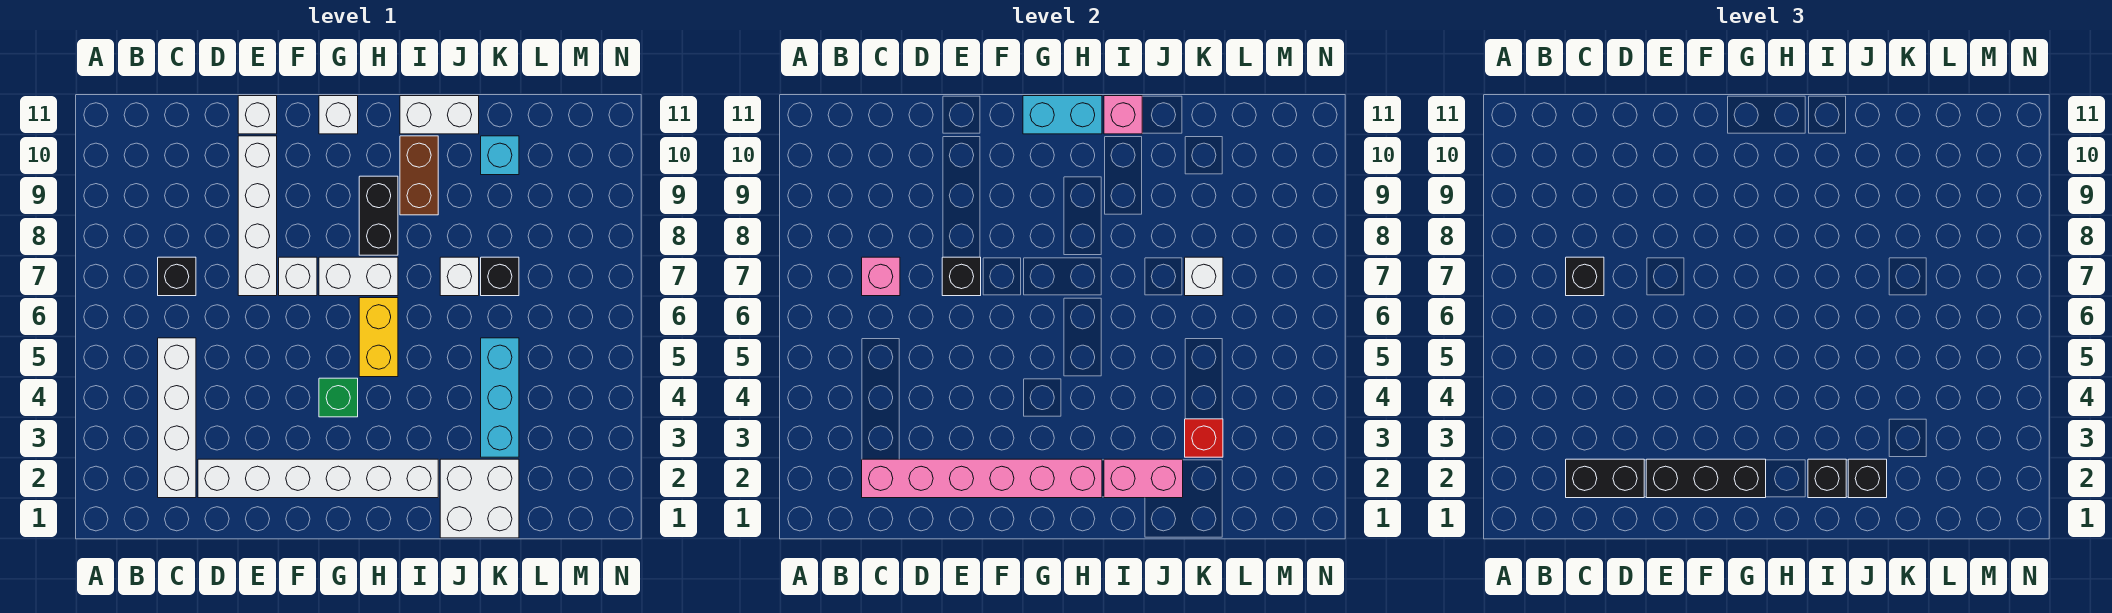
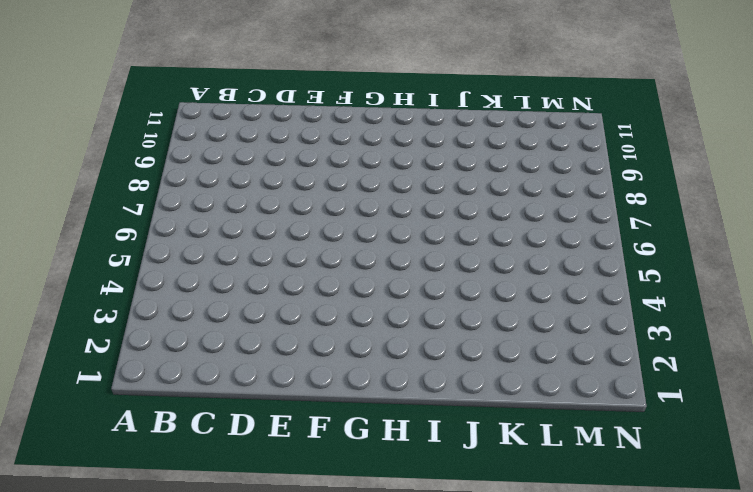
none -> white 1x4 brick [158,338,196,498]
none -> black 1x1 brick [158,257,196,296]
none -> white 1x6 brick [198,459,438,498]
none -> white 1x4 brick [238,136,277,296]

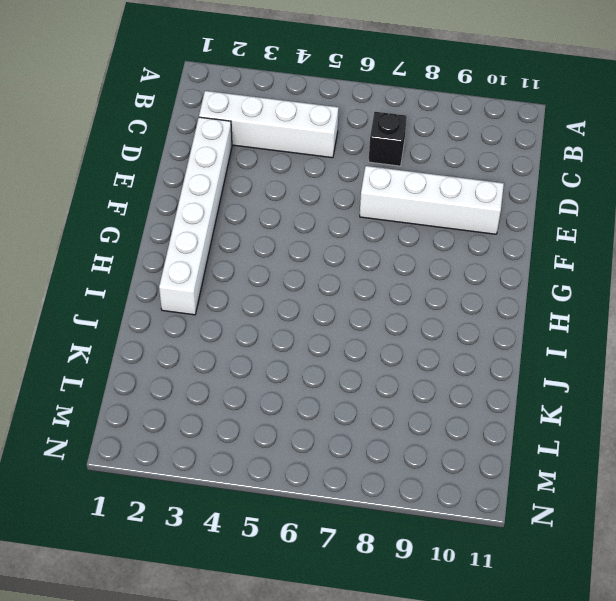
none -> white 1x1 brick [238,96,277,134]
none -> white 1x1 brick [279,257,317,296]
none -> green 1x1 brick [319,378,358,417]
none -> white 1x2 brick [319,257,398,296]

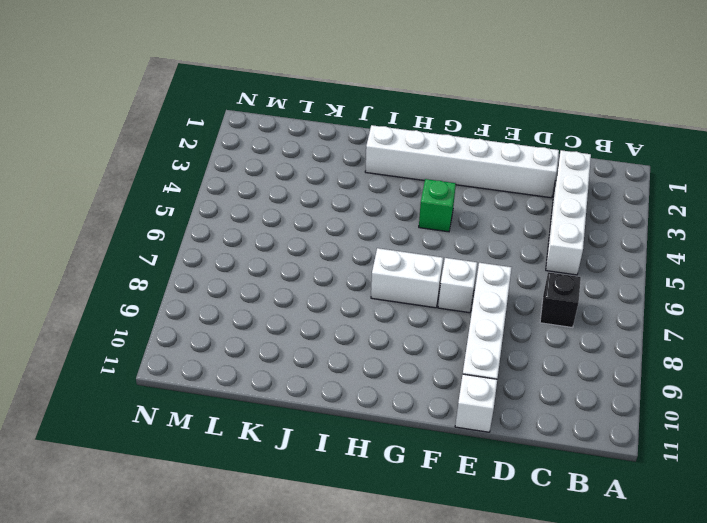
none -> white 1x1 brick [319,96,358,134]
none -> yellow 1x2 brick [359,298,398,377]
none -> black 1x2 brick [359,176,398,255]
none -> brown 1x2 brick [400,136,438,215]

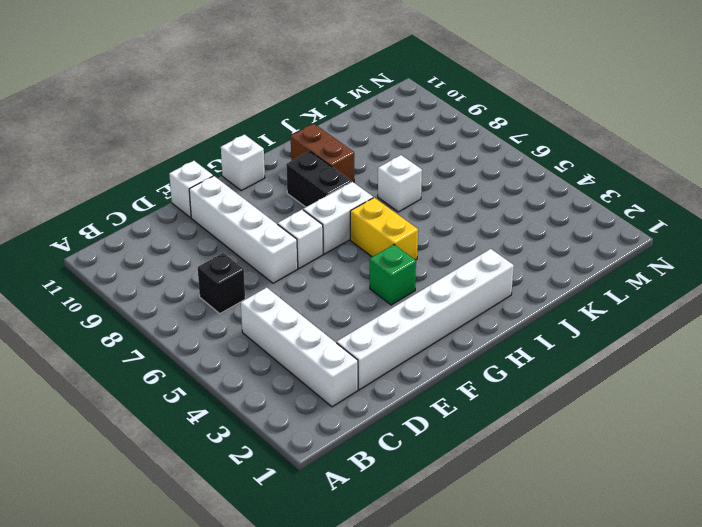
none -> white 1x2 brick [400,96,479,134]
none -> white 2x2 brick [440,459,519,538]
none -> cyan 1x3 brick [481,338,519,457]
none -> black 1x1 brick [481,257,519,296]

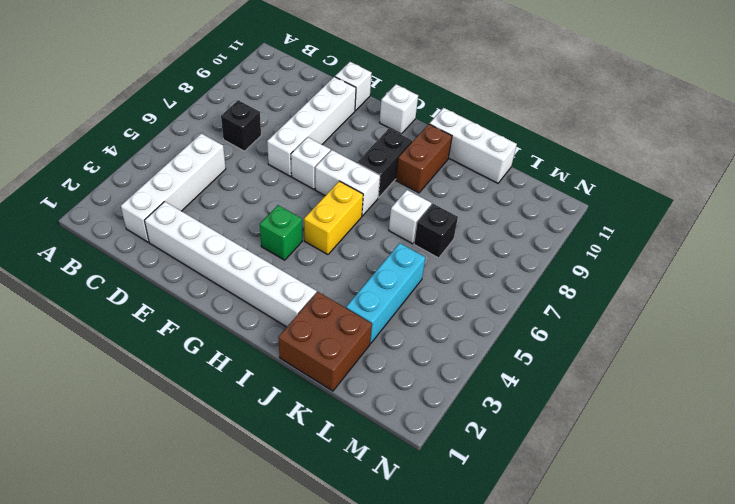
white 1x3 brick [429,108,517,183] -> white 1x2 brick [400,96,479,134]
brown 2x2 brick [279,292,372,391] -> white 2x2 brick [440,459,519,538]
none -> cyan 1x1 brick [481,136,519,175]
none -> pink 1x6 brick [862,459,1102,498]
none -> pink 1x1 brick [862,257,900,296]
none -> black 1x1 brick [942,257,981,296]

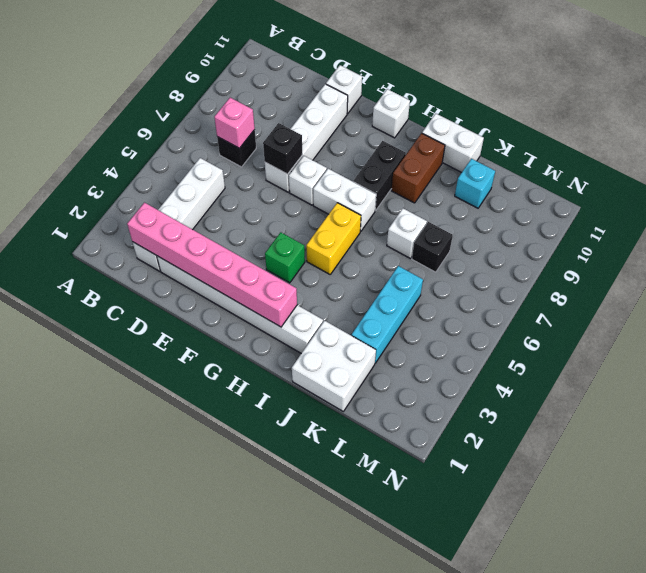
none -> cyan 1x2 brick [1023,96,1102,134]
none -> pink 1x2 brick [1104,459,1183,498]
none -> pink 1x1 brick [1104,96,1142,134]
none -> red 1x1 brick [1185,419,1223,457]

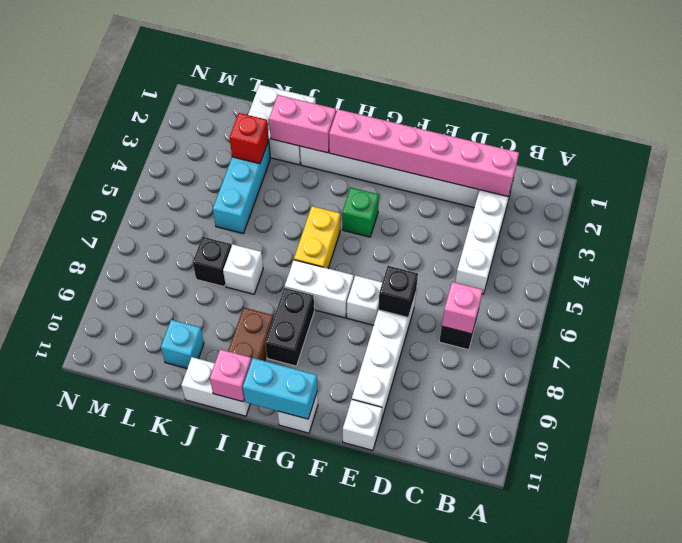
none -> white 1x1 brick [1185,257,1223,296]
none -> black 1x2 brick [1566,459,1644,498]
none -> black 1x1 brick [1566,257,1604,296]
none -> black 1x3 brick [1646,459,1766,498]

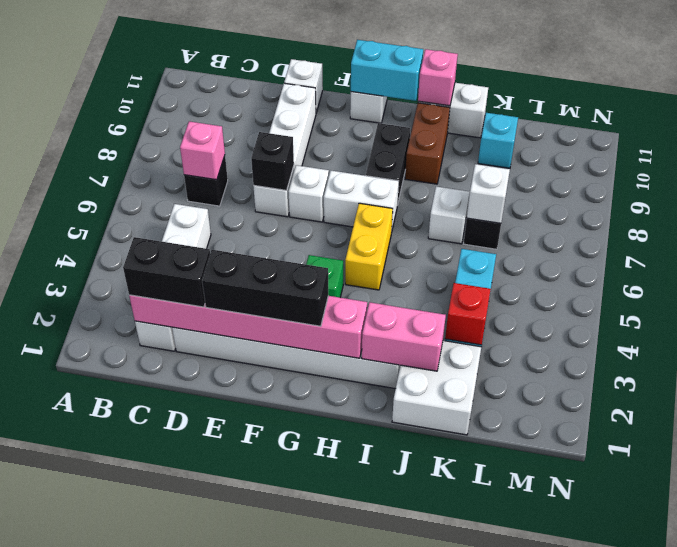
none -> black 1x1 brick [1566,257,1604,296]
none -> black 1x1 brick [1808,459,1846,498]
none -> black 1x1 brick [1848,459,1887,498]

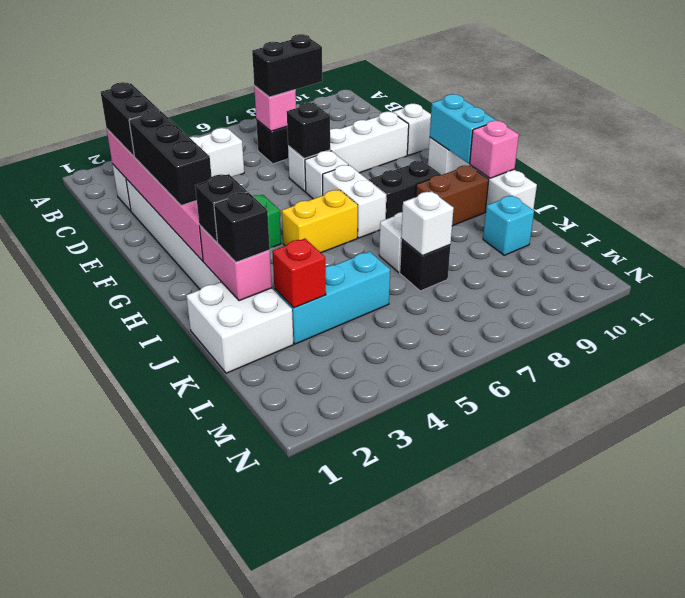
black 1x2 brick [252,34,322,97] -> black 1x1 brick [1566,257,1604,296]

